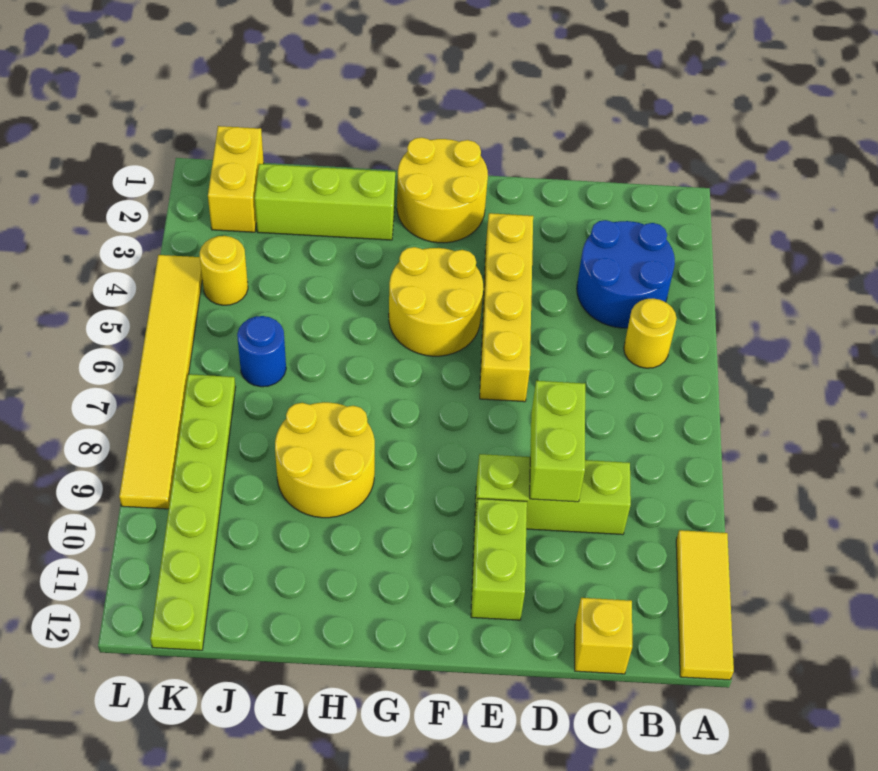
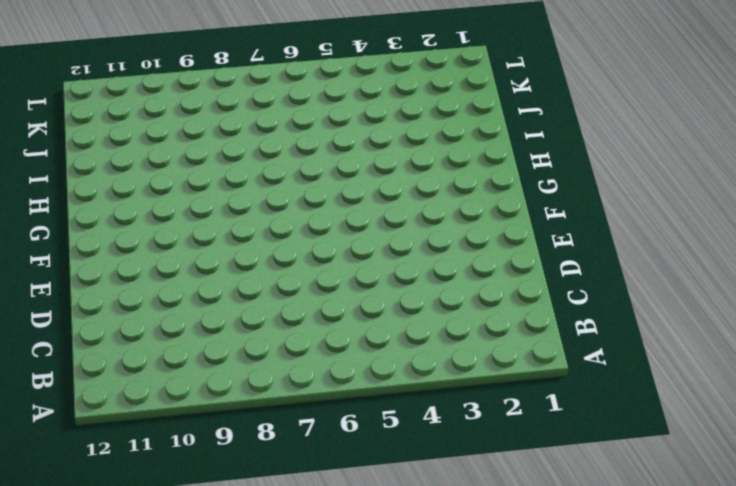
none -> yellow 1x3 tile [676,530,734,680]
none -> blue 2x2 round brick [577,220,675,328]
none -> yellow 1x1 round brick [624,298,677,368]

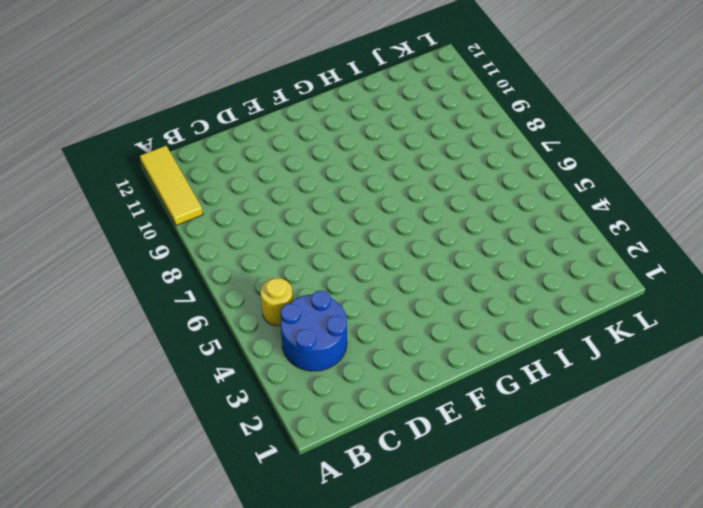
none -> lime 1x3 brick [475,454,631,535]
none -> yellow 1x1 brick [575,598,632,674]
none -> yellow 1x4 brick [480,213,533,402]

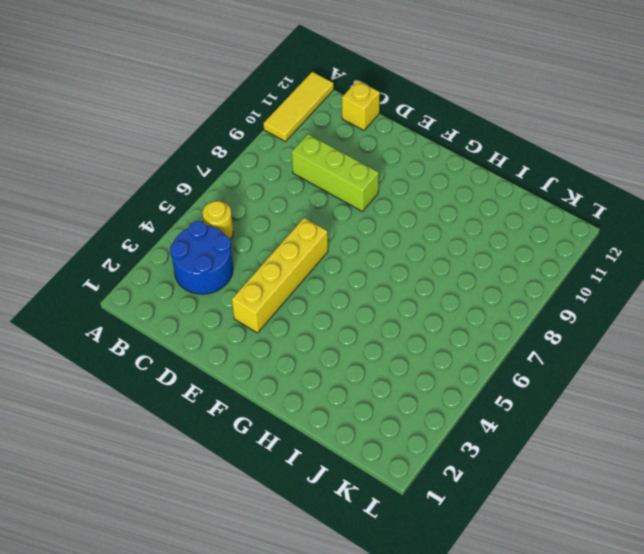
none -> lime 1x2 brick [471,499,527,620]
none -> yellow 2x2 round brick [397,137,488,243]
none -> yellow 2x2 round brick [389,247,483,356]

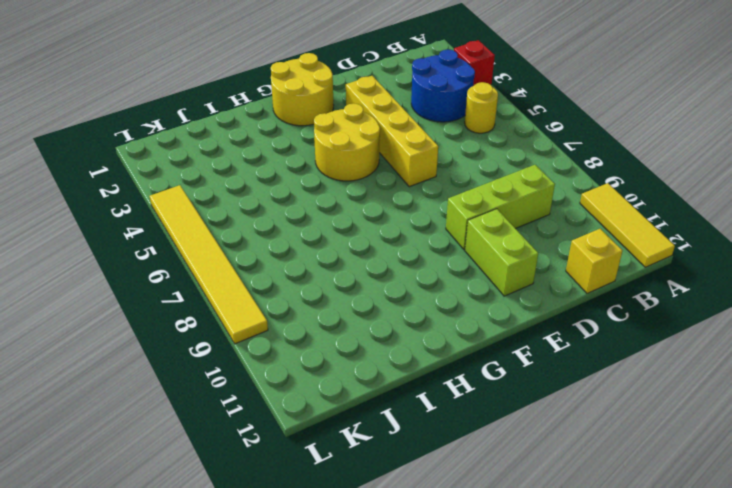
red 1x1 brick [454,40,495,86] -> none
none -> lime 1x3 brick [255,164,395,240]
none -> yellow 2x2 round brick [275,402,375,518]
none -> blue 1x1 round brick [237,316,286,387]

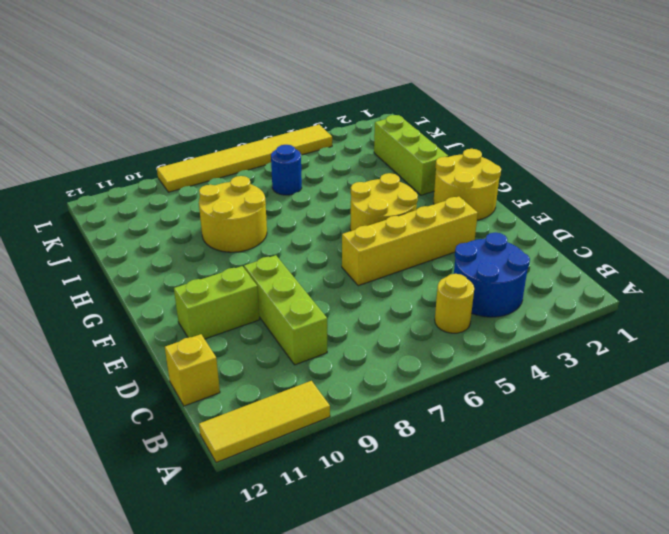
none -> yellow 1x2 brick [208,126,264,232]
none -> yellow 1x1 round brick [199,236,248,305]
none -> lime 1x6 plate [150,374,236,650]

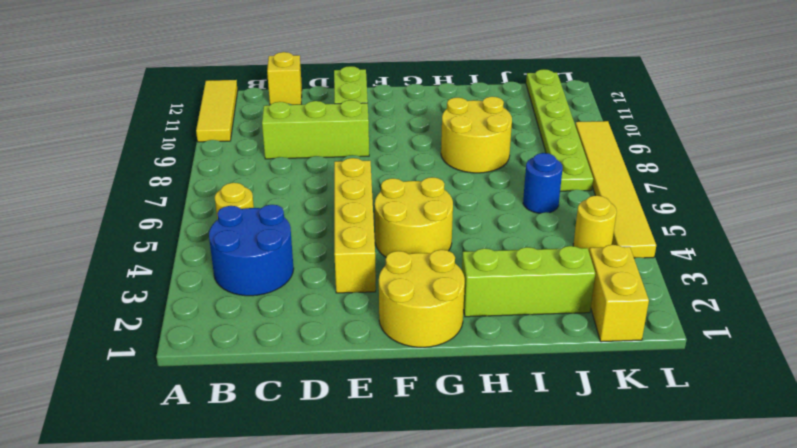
none -> lime 1x2 brick [530,381,585,502]

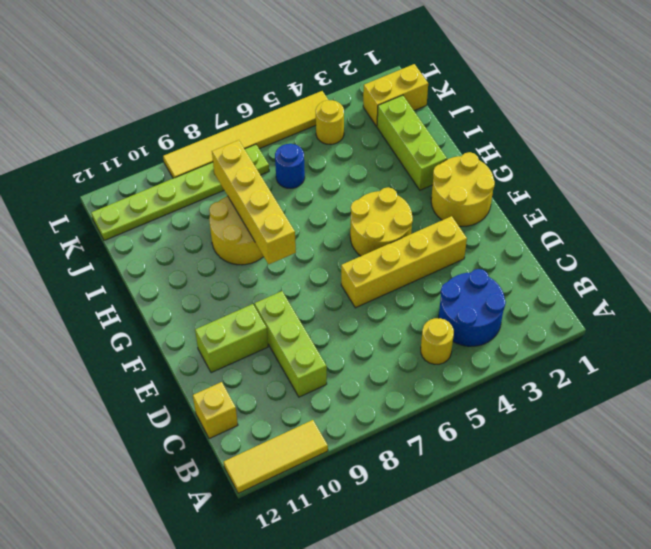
yellow 1x4 brick [212,140,296,264] -> none
none -> lime 1x2 brick [530,381,585,502]

